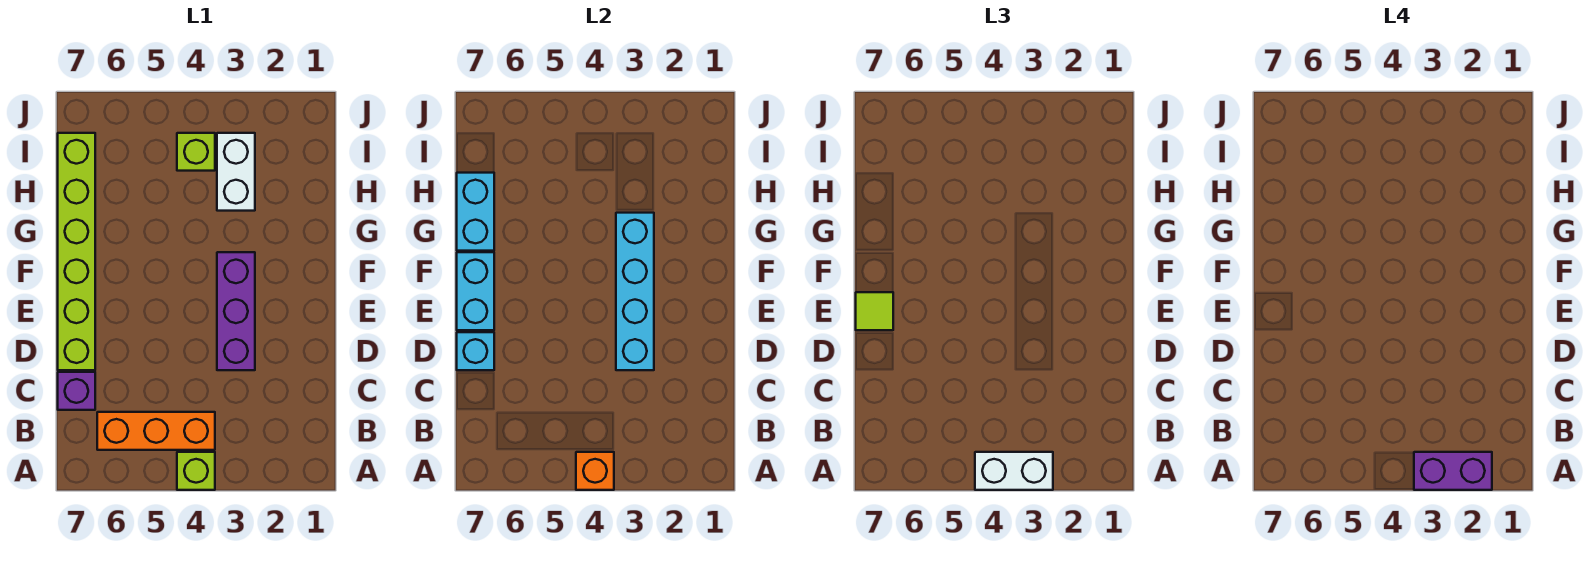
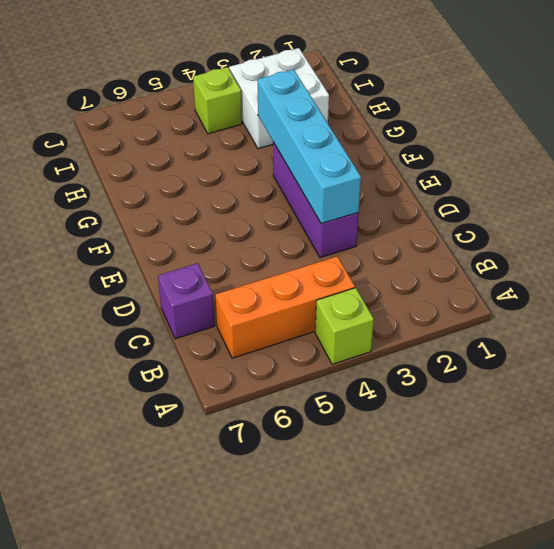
white 2x2 brick [229,48,329,149] -> white 1x2 brick [217,133,255,211]
none -> lime 1x6 brick [58,133,95,370]
none -> orange 1x1 brick [576,452,614,490]
none -> cyan 1x1 brick [457,332,494,370]

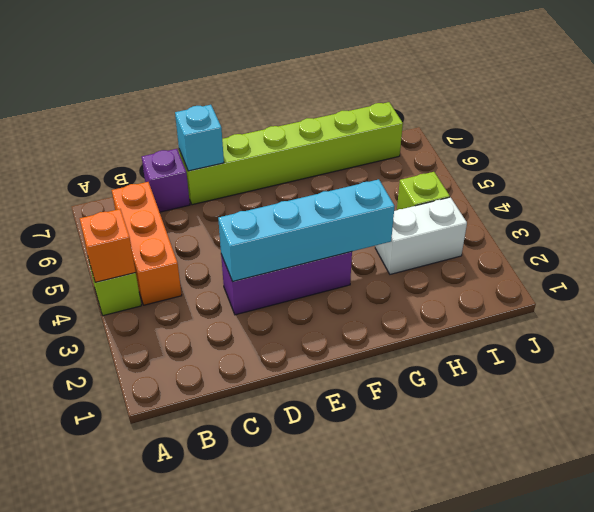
none -> cyan 1x2 brick [457,252,494,330]
none -> cyan 1x2 brick [457,173,494,251]
none -> white 1x2 brick [975,452,1053,490]

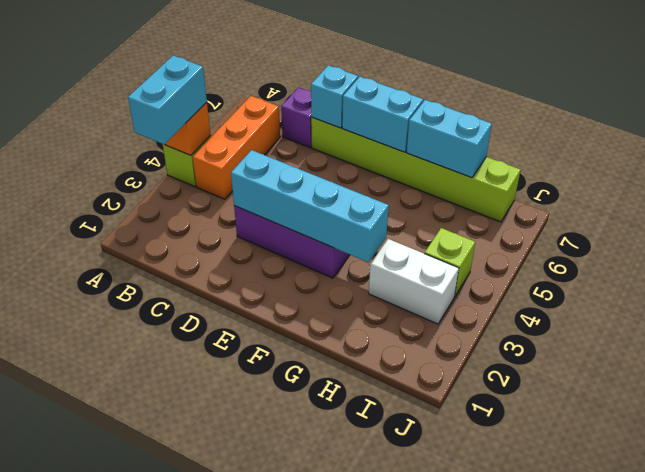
cyan 1x2 brick [128,56,207,144] -> white 1x2 brick [975,452,1053,490]
none -> lime 1x1 tile [856,292,893,330]
none -> purple 1x2 brick [1414,452,1492,490]

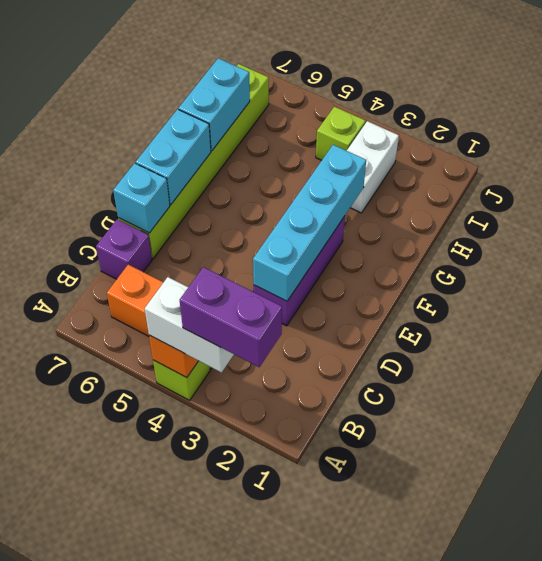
none -> lime 1x1 tile [856,292,893,330]

